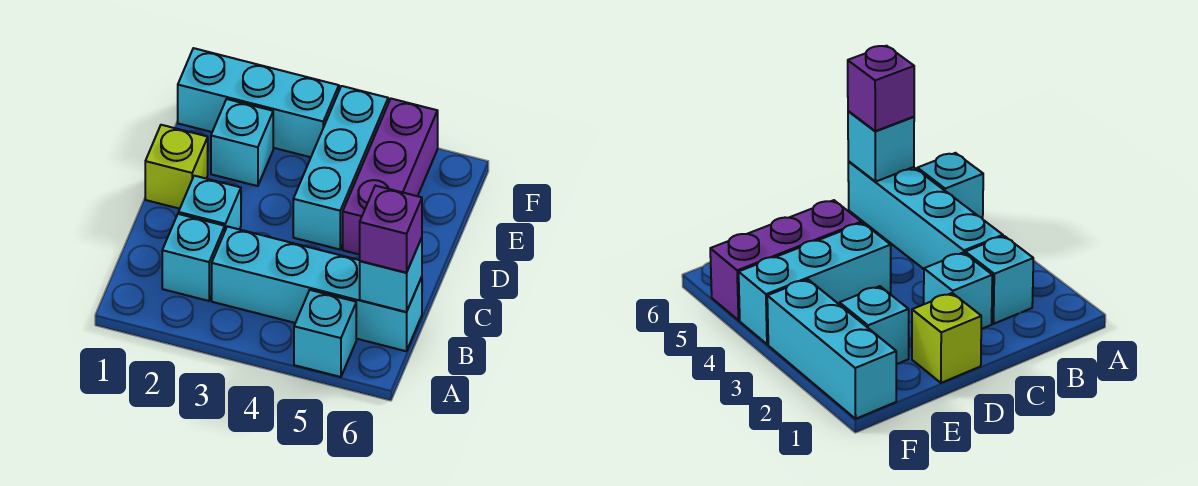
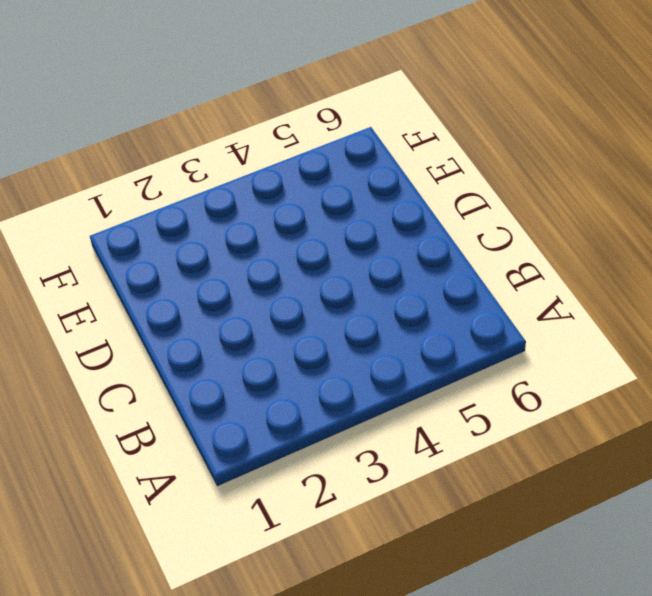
none -> cyan 1x1 brick [294,290,356,377]
none -> cyan 1x1 brick [162,214,225,301]

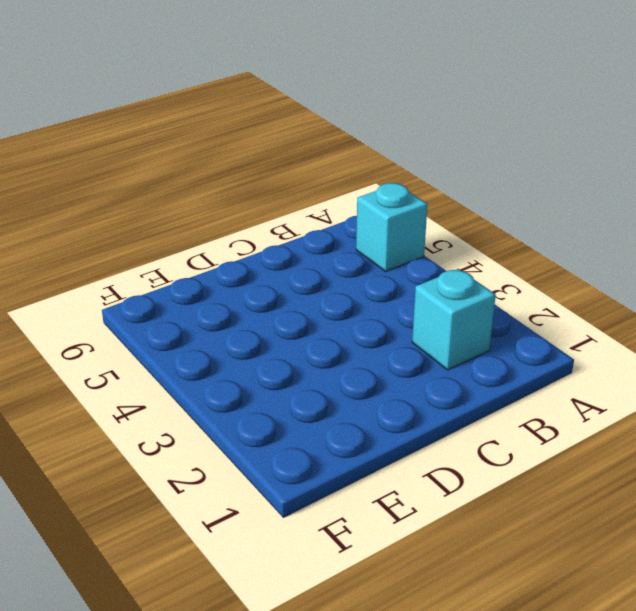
none -> cyan 1x4 brick [212,226,422,351]
none -> cyan 1x1 brick [178,176,241,230]

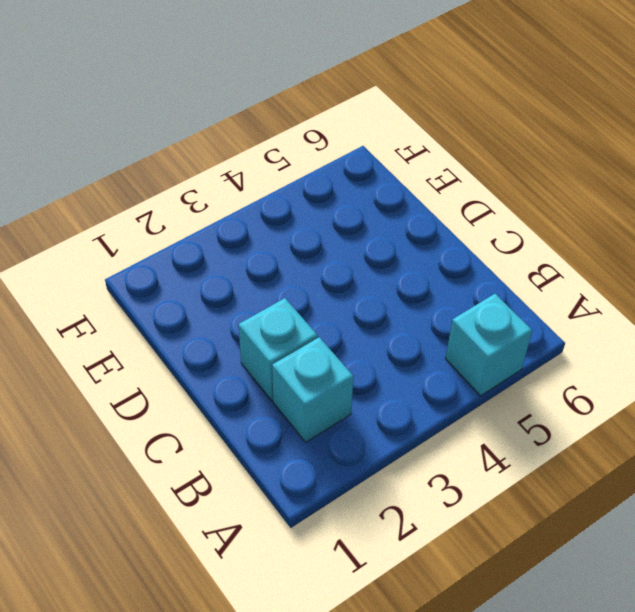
none -> cyan 1x4 brick [212,226,422,351]
none -> lime 1x1 brick [145,125,208,209]

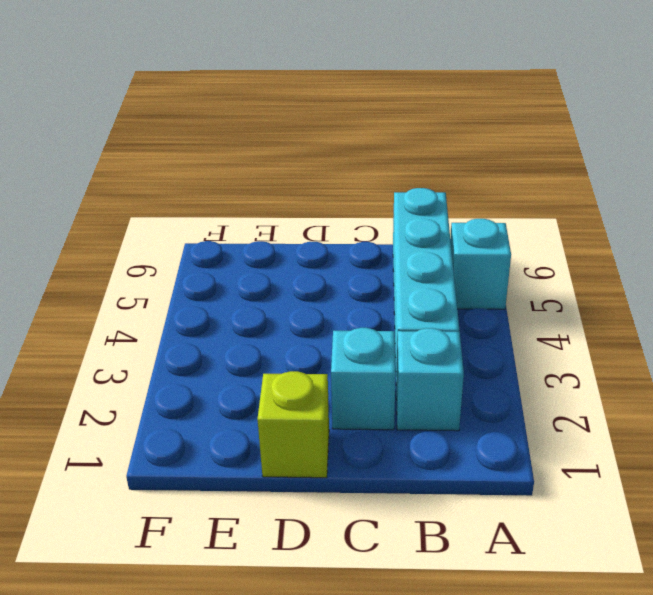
none -> cyan 1x3 brick [293,86,388,249]
none -> purple 1x3 brick [343,99,438,255]

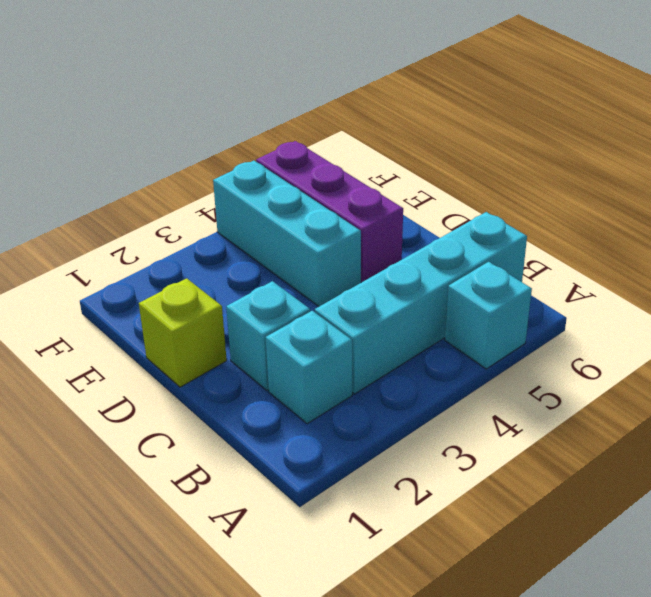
none -> cyan 1x1 brick [211,99,273,186]
none -> cyan 1x3 brick [178,48,339,157]

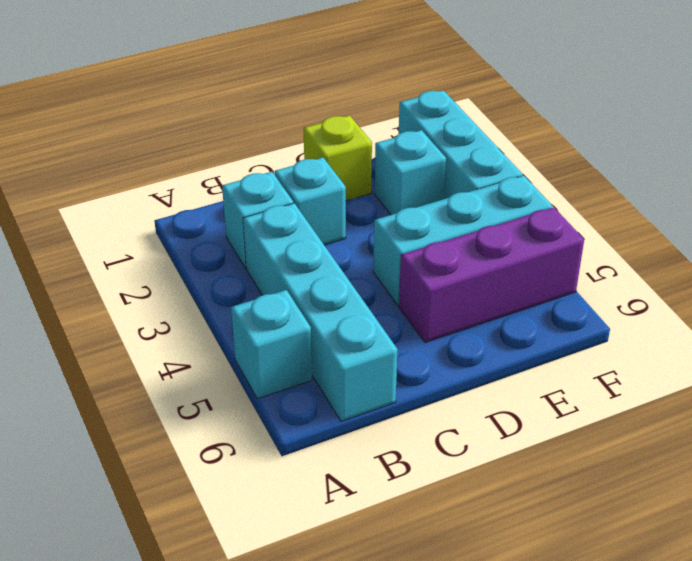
none -> cyan 1x1 brick [360,238,422,312]
none -> purple 1x1 brick [360,186,422,273]

